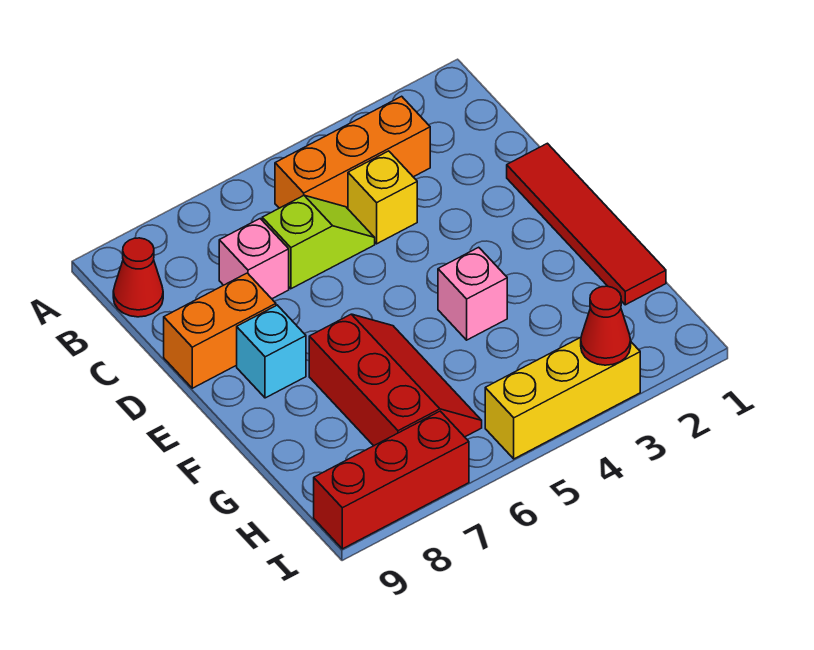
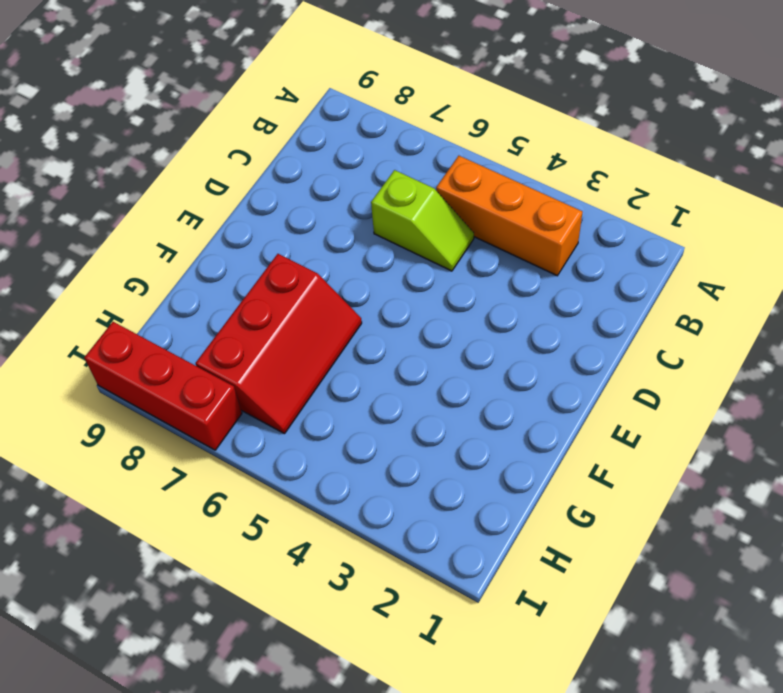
none -> red 1x1 cone [113,238,163,317]
none -> yellow 1x1 brick [348,151,417,244]
none -> pink 1x1 brick [219,219,289,299]

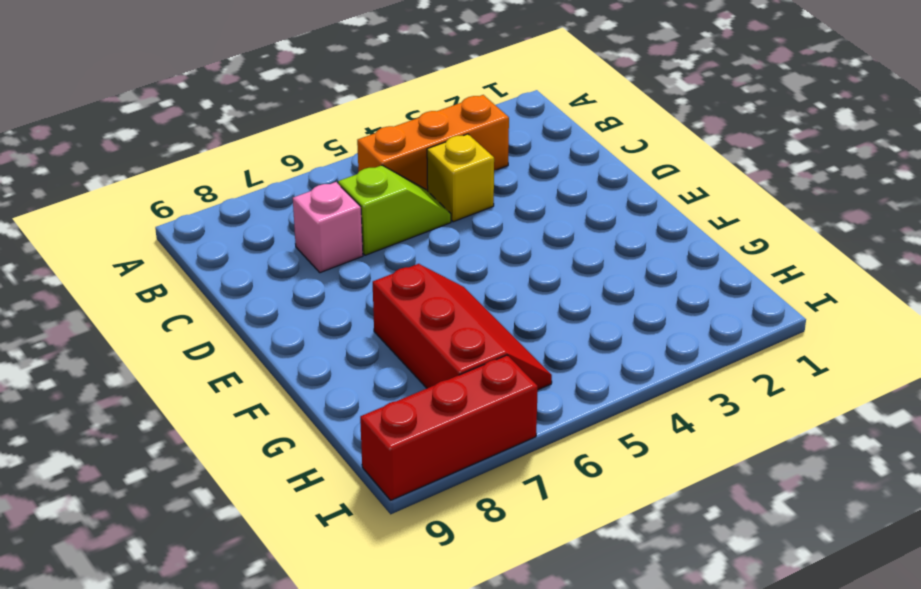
none -> red 1x1 cone [113,238,163,317]
none -> red 1x4 tile [507,143,666,305]
none -> orange 1x2 brick [164,273,276,388]

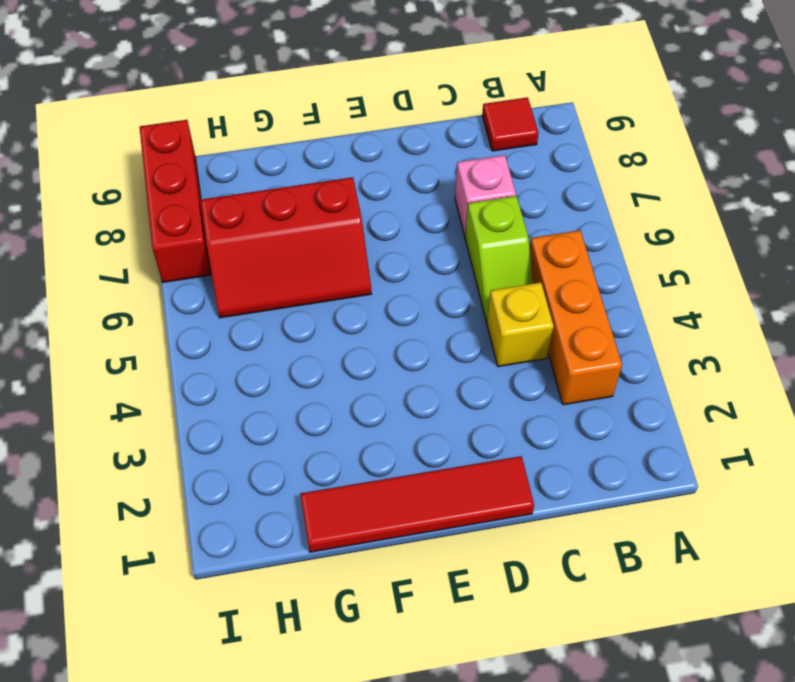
red 1x1 tile [482,97,538,151] -> red 1x1 cone [113,238,163,317]
none -> orange 1x2 brick [164,273,276,388]
none -> cyan 1x1 brick [237,305,306,398]
none -> pink 1x1 brick [438,247,507,340]

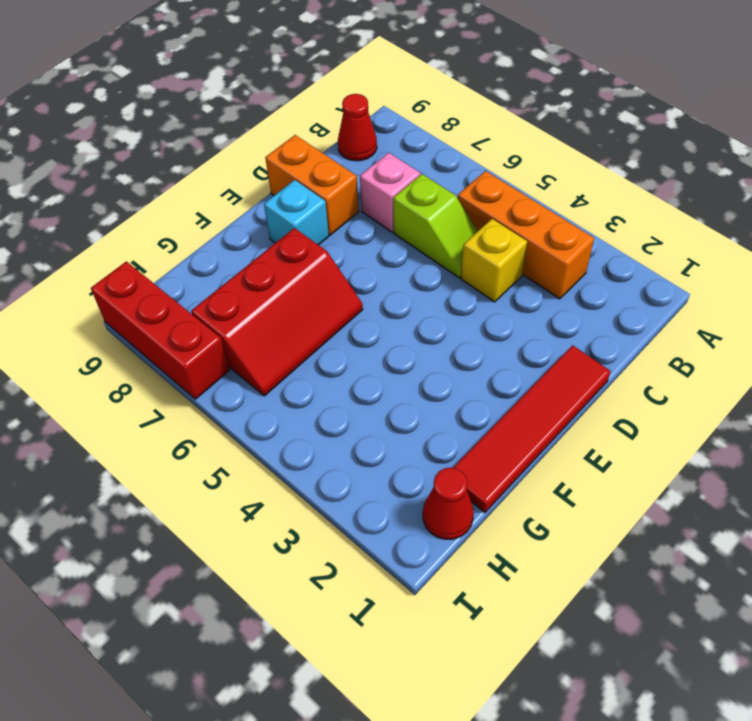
red 1x1 cone [423,468,474,539] -> red 1x1 cone moved to [581,286,631,365]
none -> pink 1x1 brick [438,247,507,340]
none -> yellow 1x3 brick [485,337,640,459]

